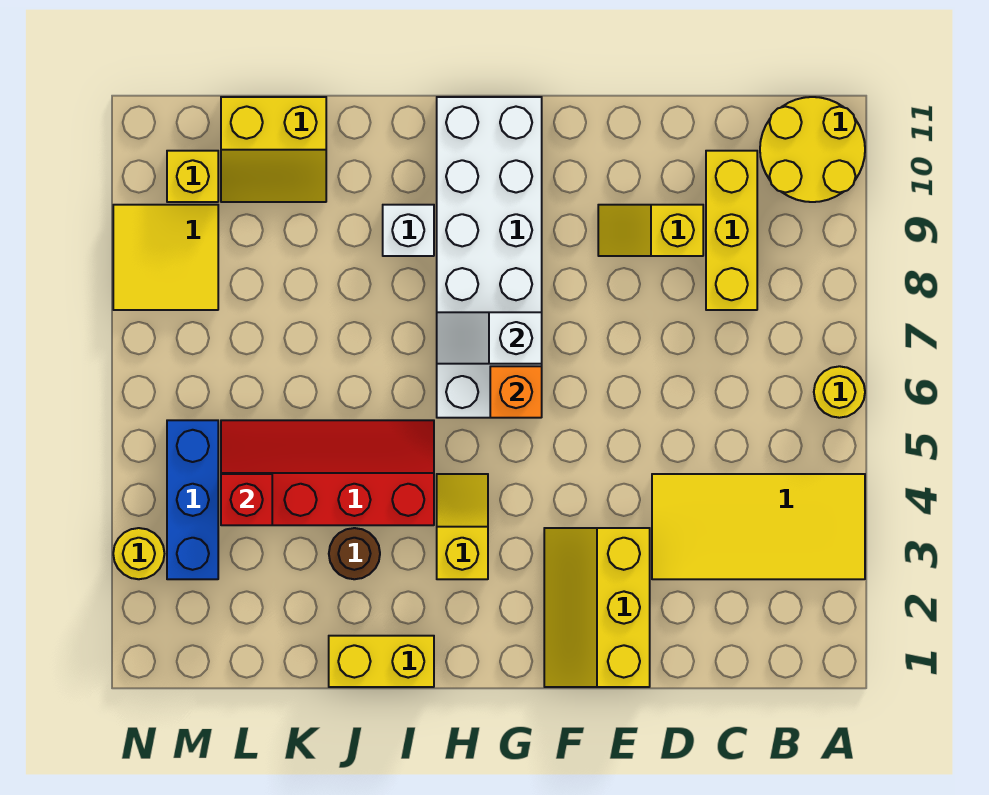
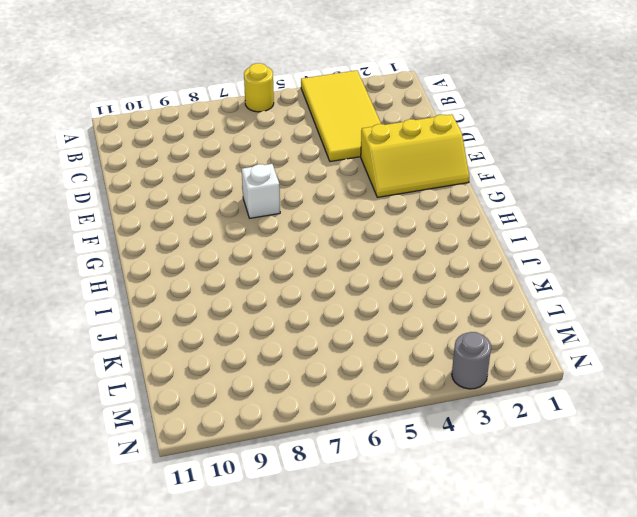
white 1x1 brick [242,164,280,218] -> white 1x1 brick moved to [383,205,434,256]
grey 1x1 round brick [452,332,491,389] -> yellow 1x1 round brick [113,528,164,579]
none -> yellow 2x2 round brick [760,97,865,202]
none -> yellow 1x3 brick [706,151,757,310]
none -> yellow 1x2 slope [598,205,703,256]

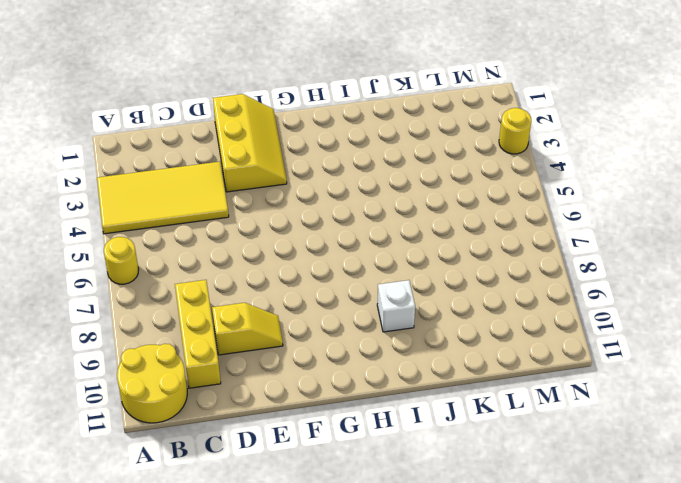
none -> white 2x6 brick [437,97,542,418]
none -> yellow 1x2 slope [437,474,488,579]
none -> yellow 1x2 brick [329,636,434,687]

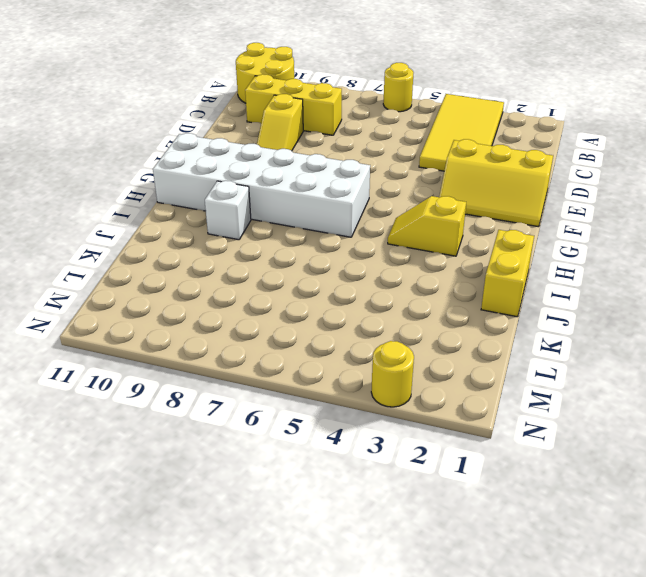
none -> red 2x4 slope [221,420,434,525]
none -> brown 1x1 round brick [329,528,380,579]
none -> yellow 2x2 slope [221,97,326,202]

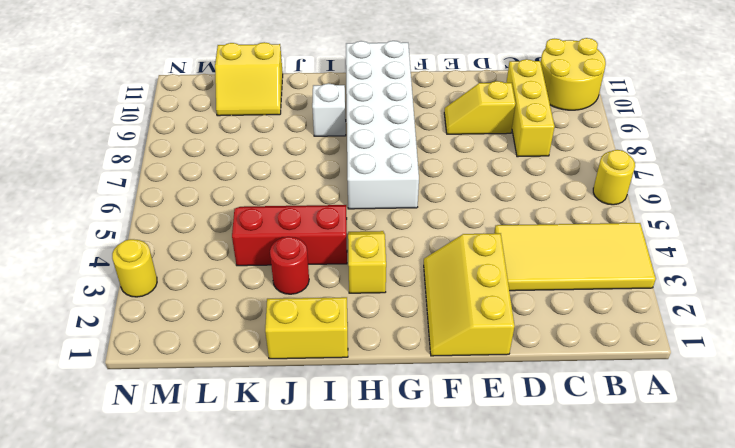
red 2x3 slope [232,205,347,266] -> red 2x4 slope [221,420,434,525]
red 1x1 round brick [270,237,309,294] -> brown 1x1 round brick [329,528,380,579]
none -> blue 1x3 brick [167,420,218,579]
none -> yellow 2x2 tile [113,205,218,310]
none -> yellow 1x1 brick [167,151,218,202]

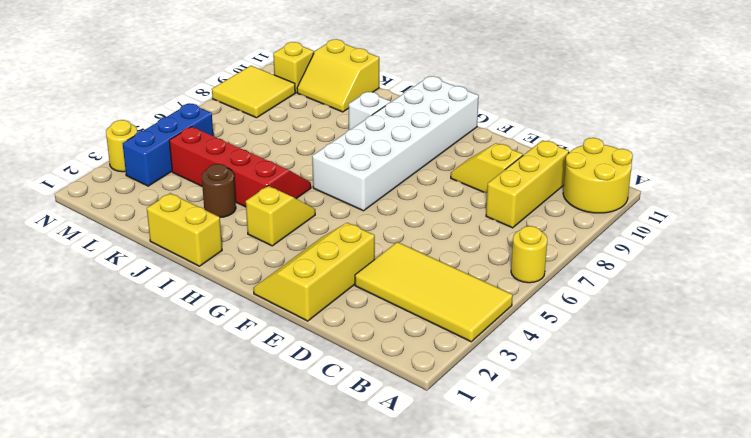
none -> orange 1x1 brick [490,366,542,418]
none -> white 1x2 slope [437,312,542,364]
none -> red 1x1 brick [221,474,272,525]

